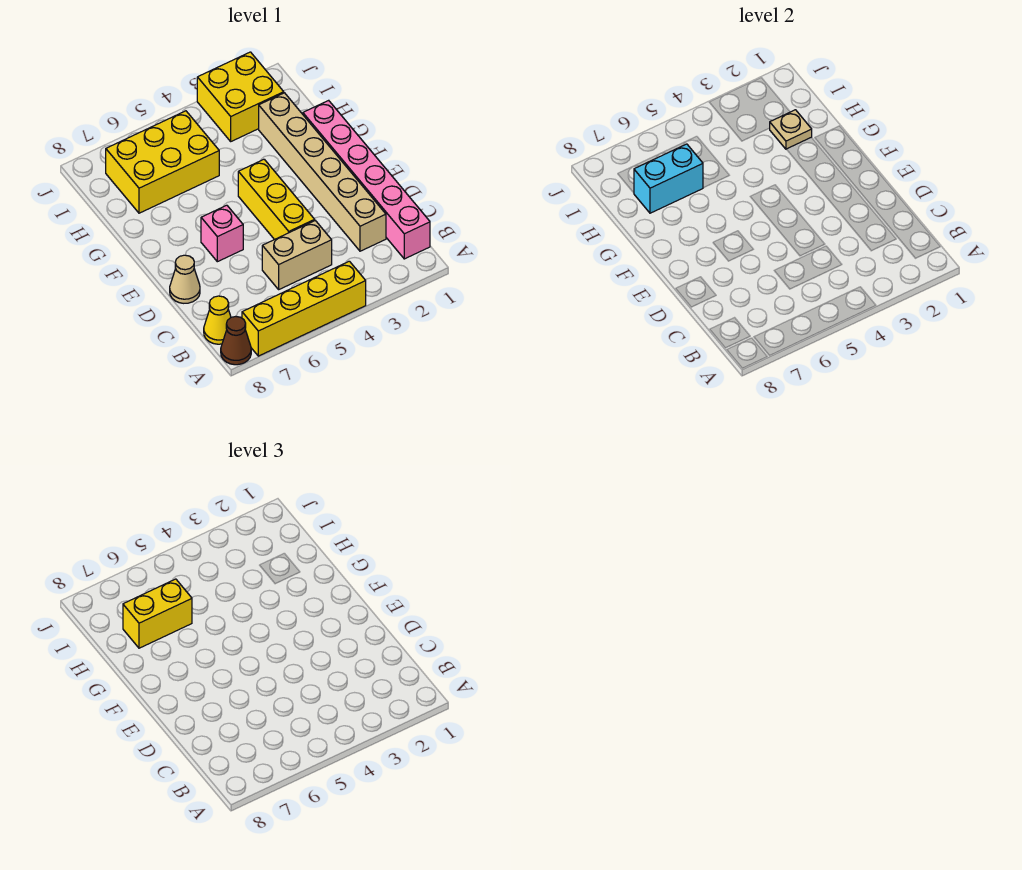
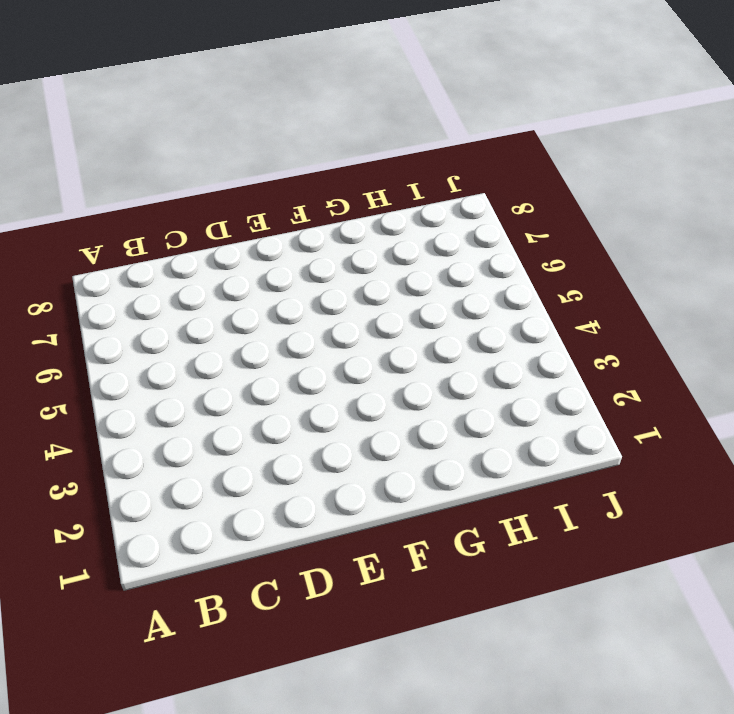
none -> yellow 1x4 brick [242,261,366,356]
none -> brown 1x1 cone [221,316,251,365]
none -> pink 1x6 brick [303,100,430,259]

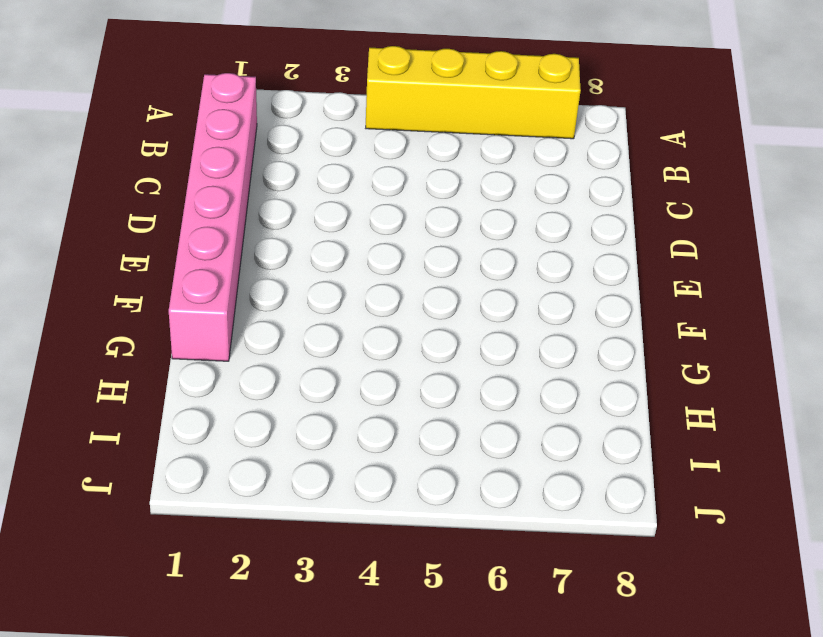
none -> brown 1x1 cone [221,316,251,365]
none -> yellow 1x1 cone [204,296,231,344]
none -> tan 1x6 brick [259,93,386,251]

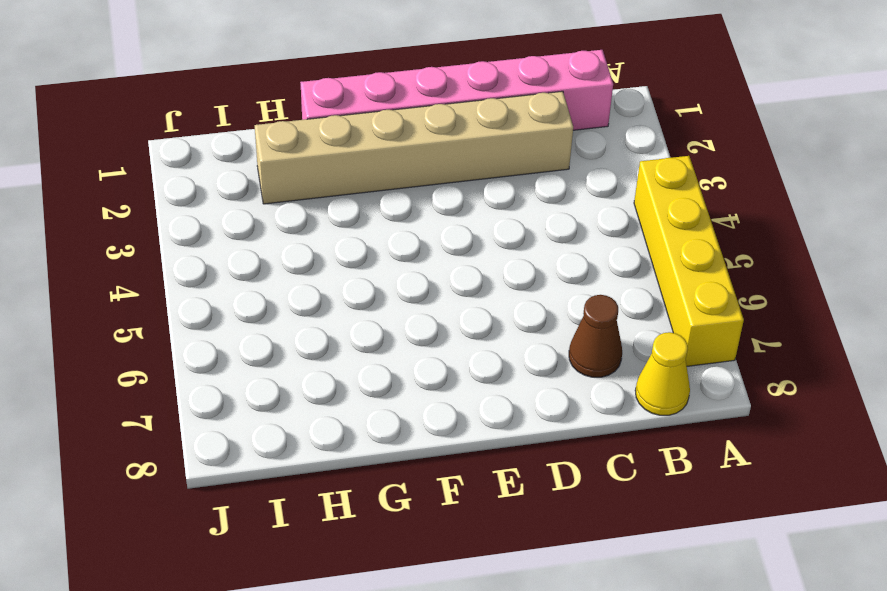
brown 1x1 cone [569,295,622,377] -> brown 1x1 cone moved to [221,316,251,365]
none -> tan 1x2 brick [262,221,332,289]
none -> yellow 1x3 brick [238,159,315,240]
none -> tan 1x1 cone [170,255,200,303]

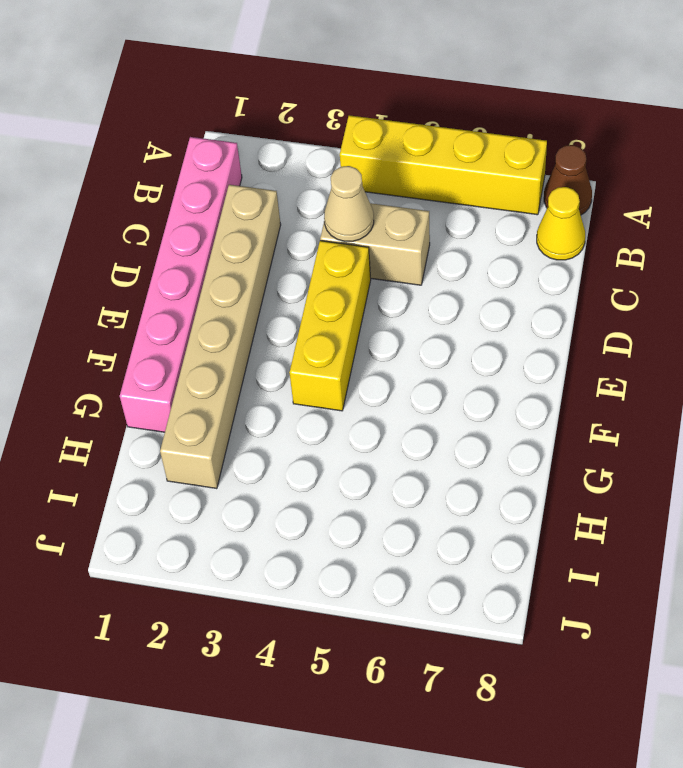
tan 1x1 cone [324,166,374,241] -> tan 1x1 cone moved to [170,255,200,303]
none -> pink 1x1 brick [201,205,243,262]
none -> yellow 2x3 brick [106,111,219,213]
none -> yellow 2x2 brick [197,52,284,141]

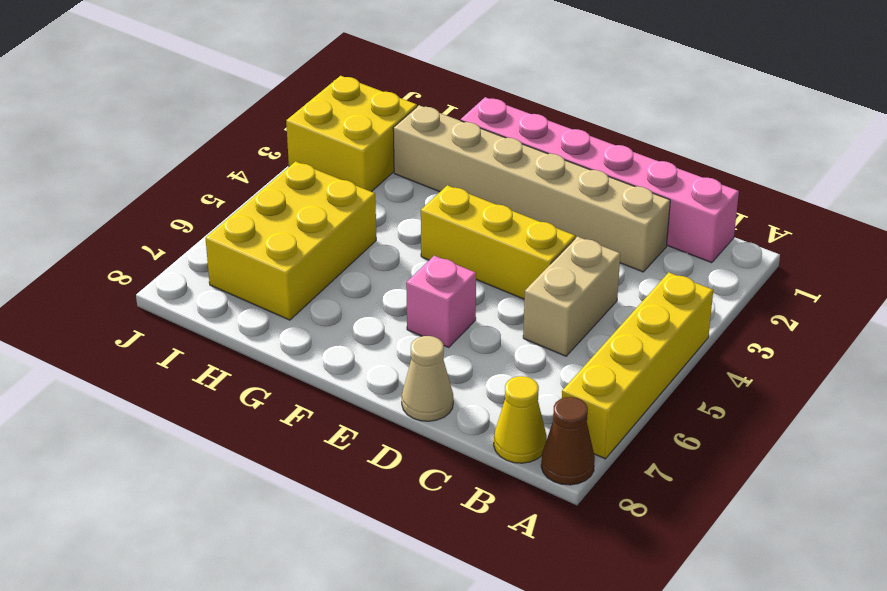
none -> tan 1x1 plate [770,110,812,149]
none -> cyan 1x2 brick [634,144,703,213]
none -> yellow 1x2 brick [123,579,192,648]

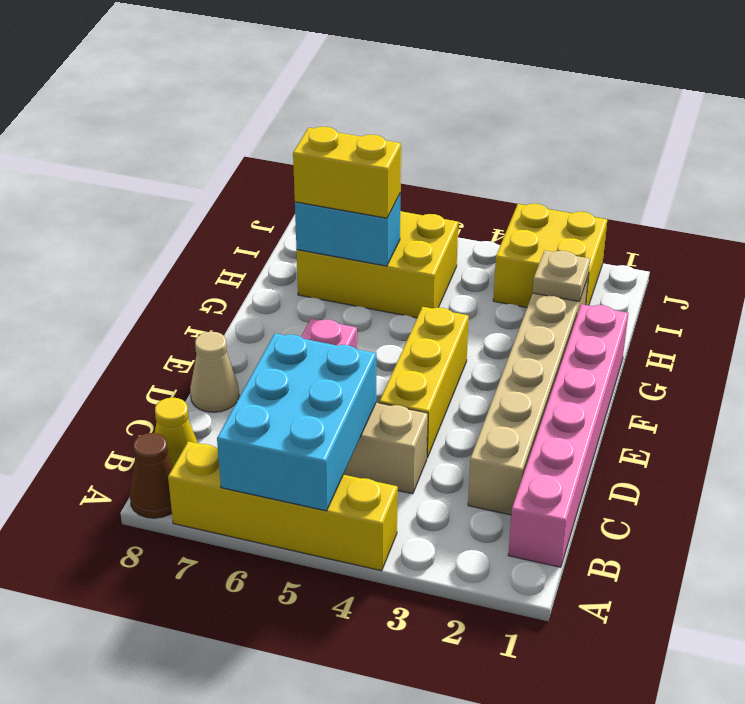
cyan 2x3 brick [217,333,376,511] -> none

